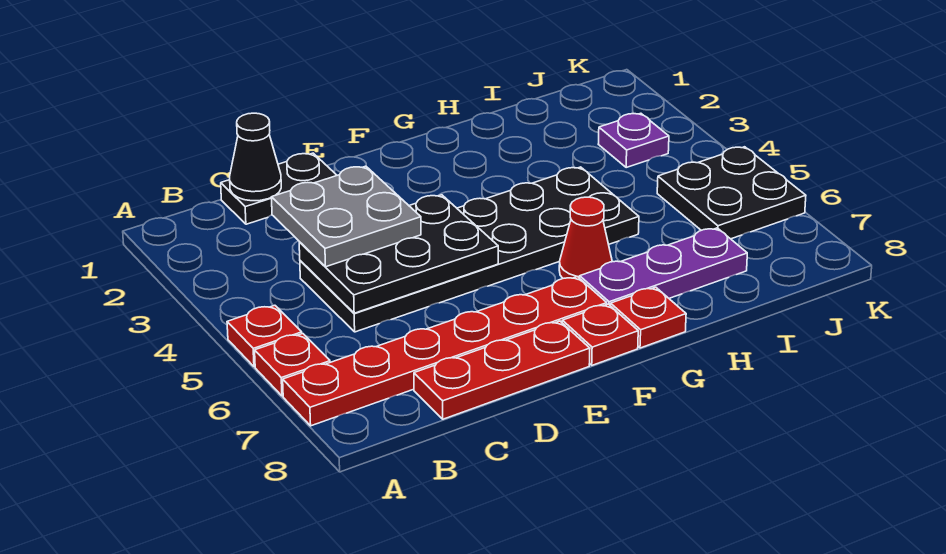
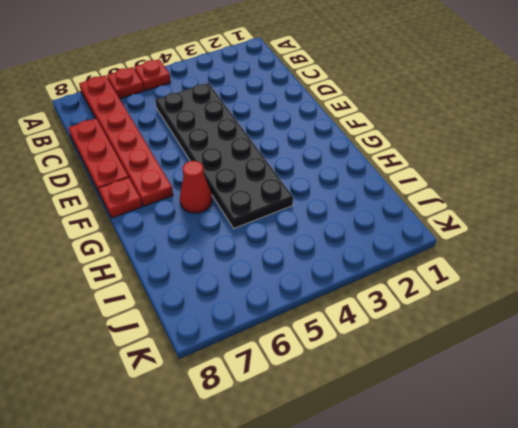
none -> black 1x2 plate [221,153,337,224]
none -> purple 1x3 plate [580,228,747,306]
none -> red 1x1 plate [611,287,686,348]

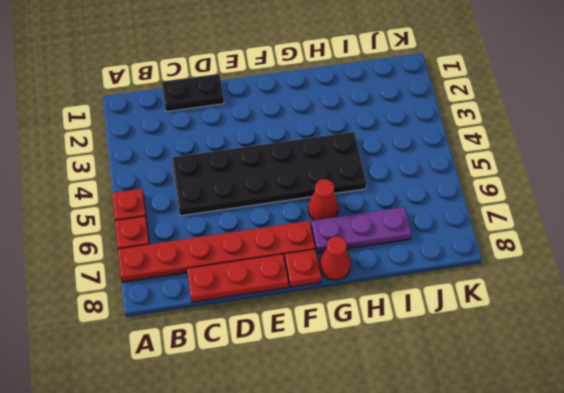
red 1x1 cone [320,236,351,280] -> red 1x1 plate [611,287,686,348]
none -> purple 1x1 plate [598,113,669,167]
none -> black 2x2 plate [657,147,806,239]
none -> black 1x1 cone [230,113,281,201]

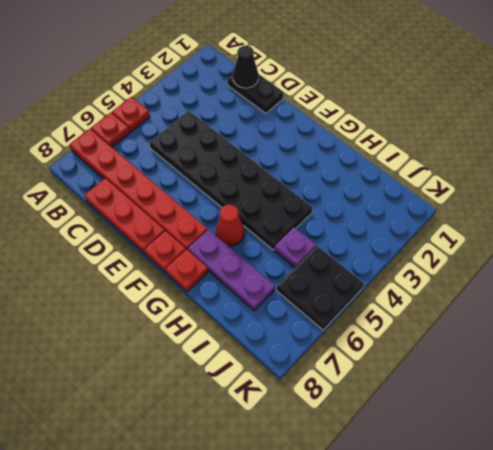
purple 1x1 plate [274,227,316,268] -> purple 1x1 plate moved to [598,113,669,167]
none -> black 2x3 plate [299,195,498,313]
none -> grey 2x2 plate [271,166,421,267]

